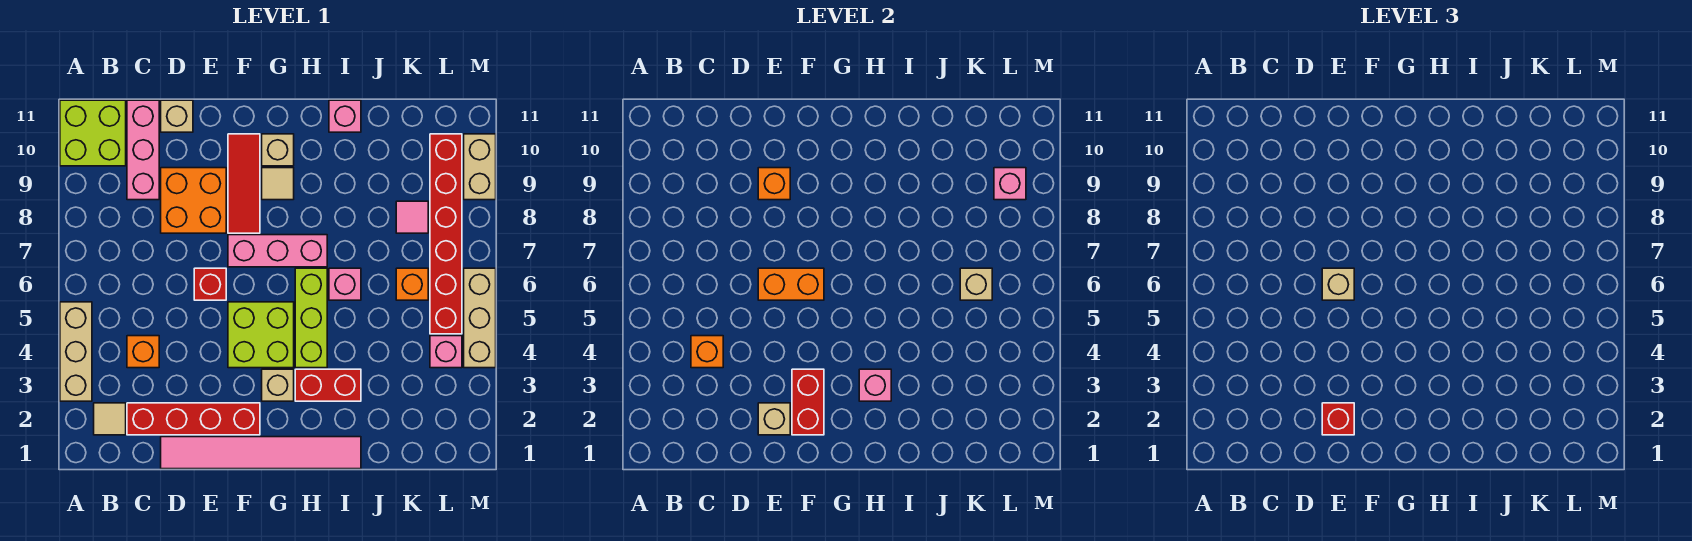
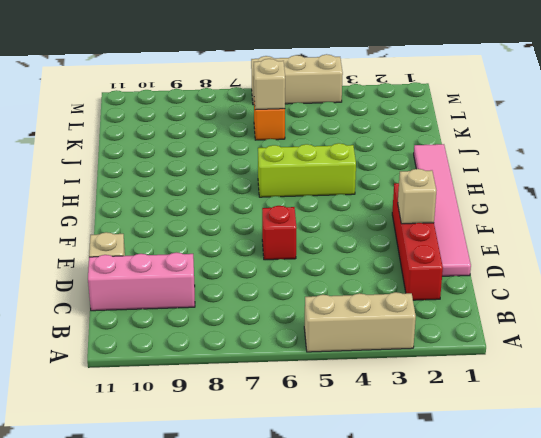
none -> lime 2x2 brick [60,100,126,166]
none -> tan 1x1 tile [94,403,126,435]
none -> orange 1x1 brick [127,336,159,368]
none -> orange 2x2 brick [161,168,226,233]

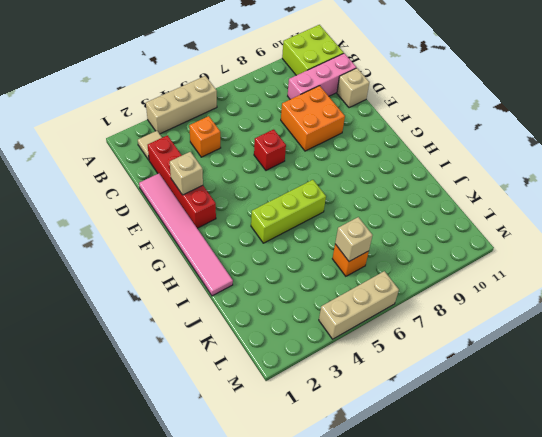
none -> lime 2x2 brick [228,302,294,368]
none -> pink 1x3 brick [228,235,327,267]
none -> red 1x3 tile [228,134,260,233]
none -> tan 1x1 brick [262,369,294,401]

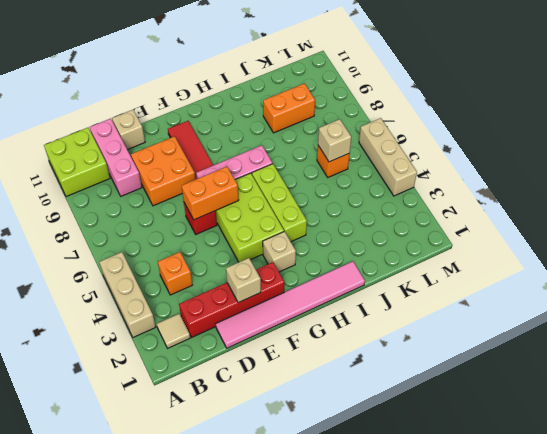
lime 2x3 brick [216,173,284,262] -> lime 2x2 brick [228,302,294,368]
orange 1x2 brick [263,84,315,133] -> none
none -> tan 1x1 tile [262,168,294,200]
none -> tan 1x1 brick [262,134,294,166]
none -> red 1x2 brick [295,369,361,401]
none -> pink 1x1 brick [329,268,361,300]

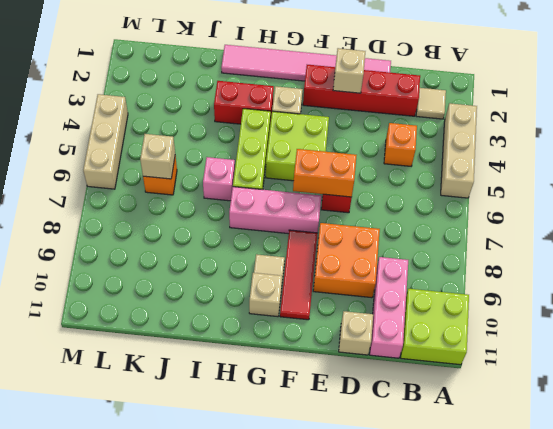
none -> pink 1x1 brick [329,100,361,132]
none -> pink 1x1 tile [396,201,428,233]
none -> pink 1x1 brick [430,336,462,368]
none -> red 1x6 brick [430,134,462,334]

